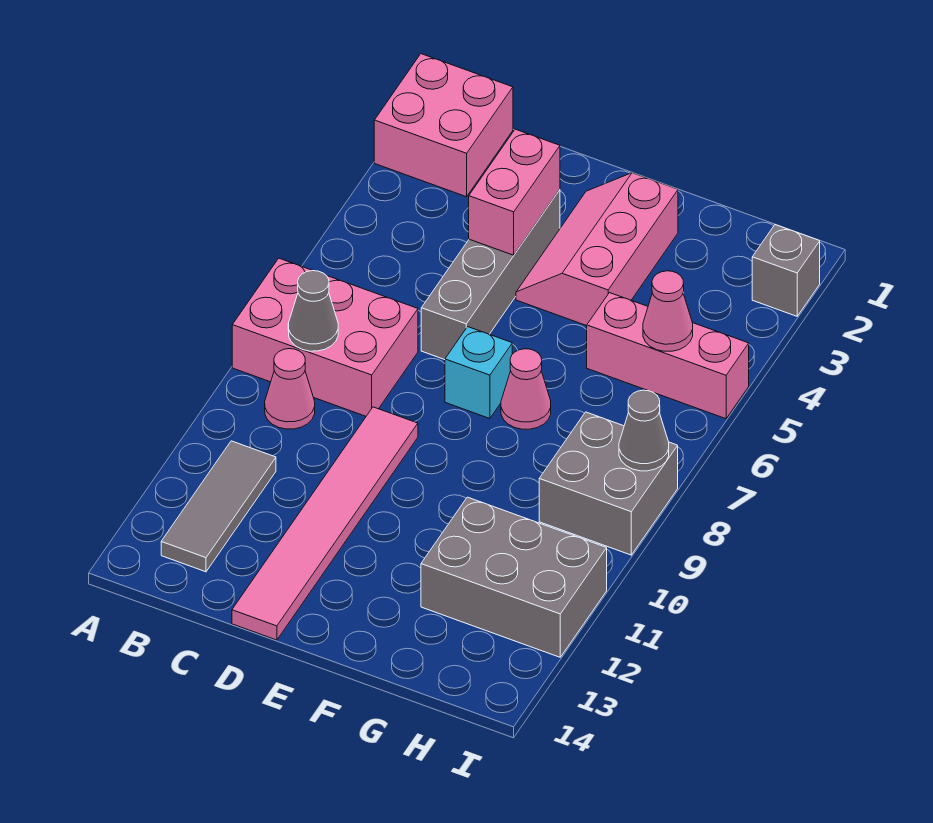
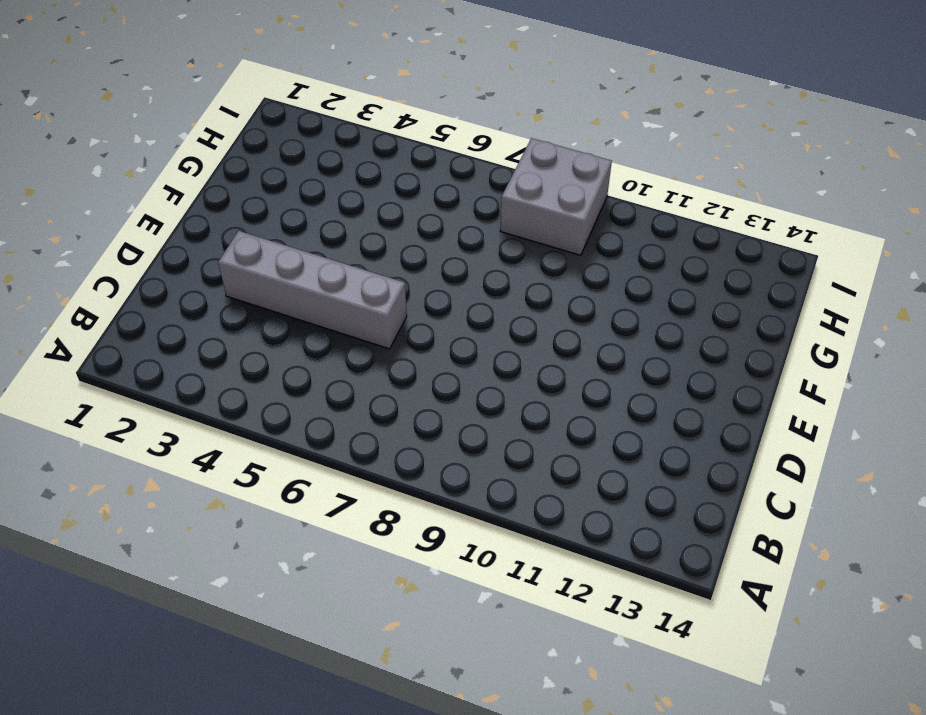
none -> pink 2x2 brick [374,54,513,197]
none -> pink 2x3 brick [232,258,418,416]
none -> pink 1x1 cone [265,349,315,429]

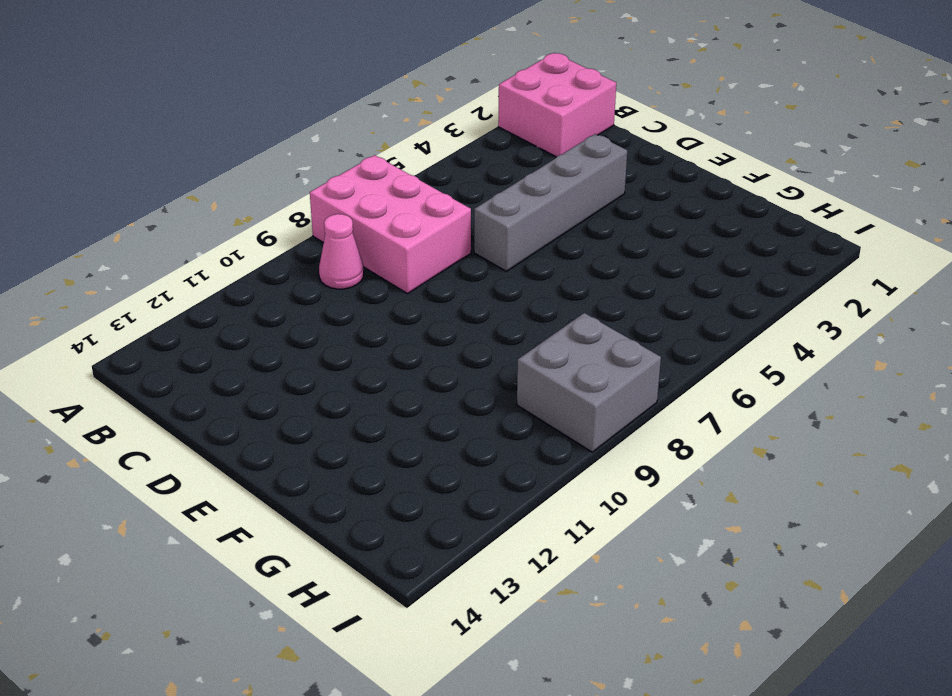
none -> grey 1x3 tile [161,441,276,572]
none -> pink 1x6 tile [232,407,418,640]
none -> pink 2x3 slope [516,173,678,326]

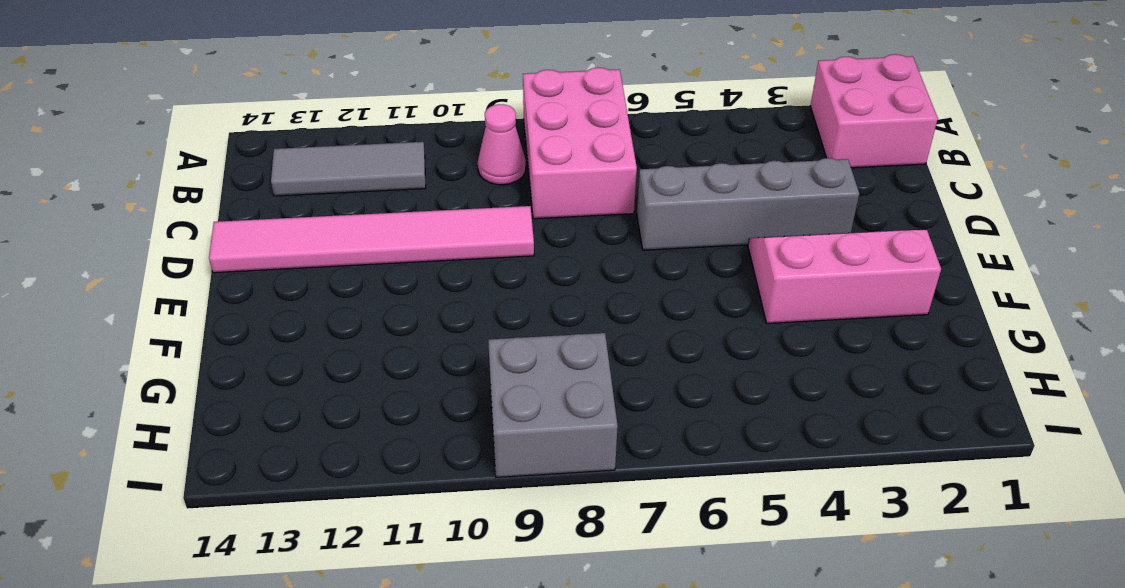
none -> cyan 1x1 brick [445,327,512,419]
none -> pink 1x1 cone [501,349,551,429]
none -> pink 1x3 brick [587,293,749,419]

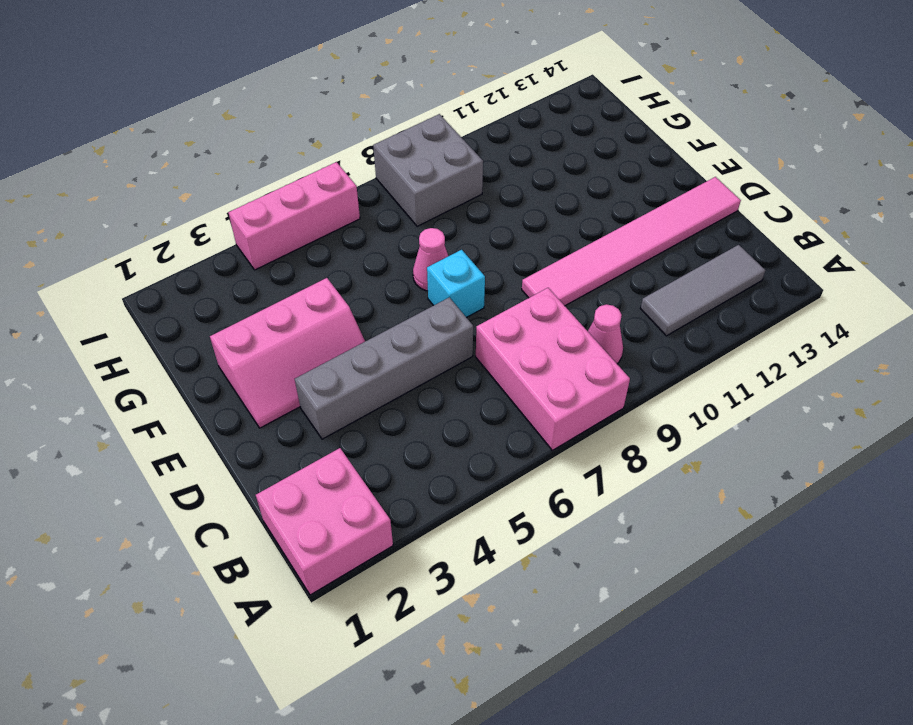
pink 1x3 brick [228,162,360,270] -> pink 1x3 brick turned to [587,293,749,419]
none -> grey 2x3 brick [421,497,607,657]
none -> grey 1x1 brick [752,225,820,316]
none -> grey 1x1 cone [288,271,338,351]

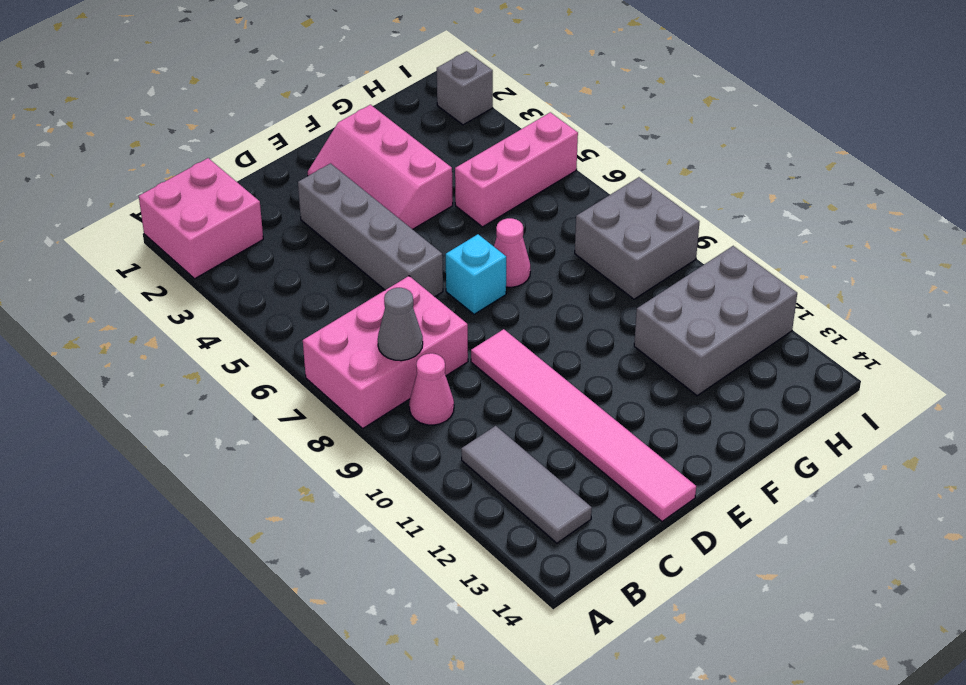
none -> pink 1x2 brick [469,129,560,255]
none -> pink 1x1 cone [643,271,693,351]
none -> grey 1x1 cone [619,390,669,471]

